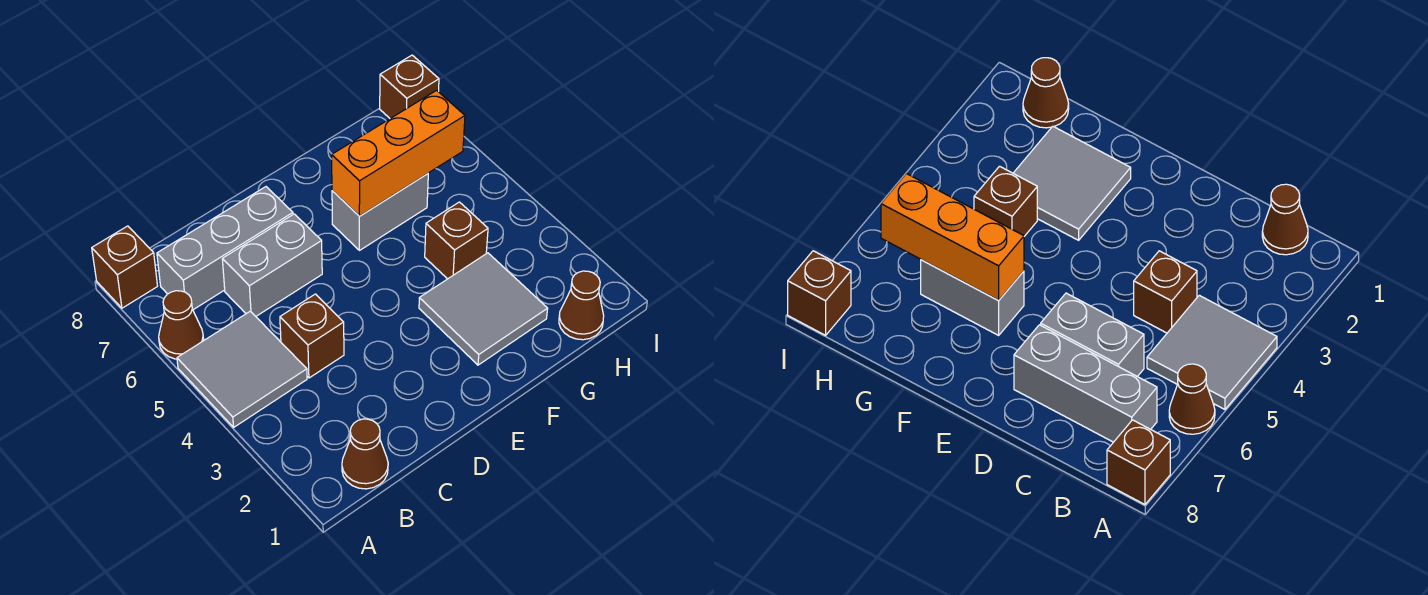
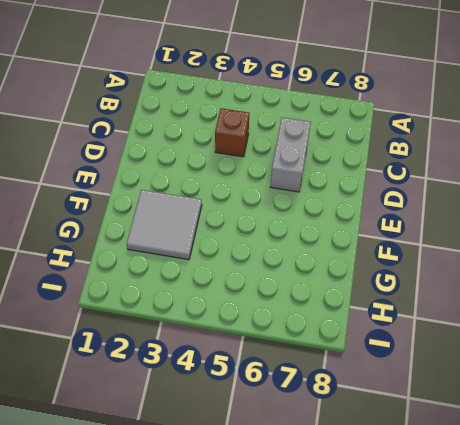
none -> grey 2x2 tile [177,311,307,427]
none -> brown 1x1 cone [159,291,204,359]
none -> brown 1x1 brick [92,226,157,308]

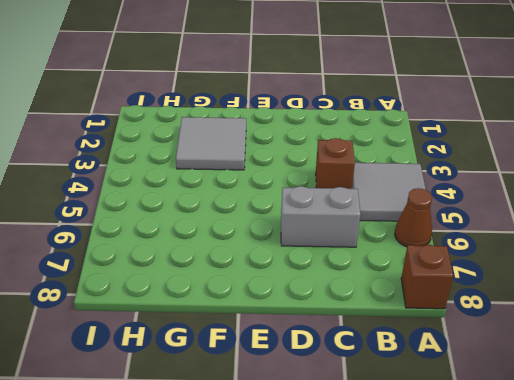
none -> brown 1x1 cone [342,419,388,489]
none -> grey 1x3 brick [157,187,293,310]
none -> grey 1x2 brick [332,174,428,250]

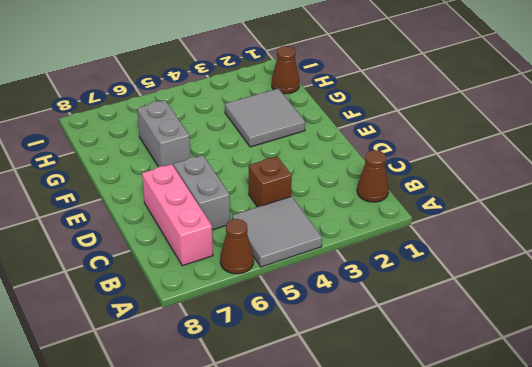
pink 1x3 brick [142,164,213,266] -> grey 1x3 brick [157,187,293,310]
none -> brown 1x1 brick [92,226,157,308]
none -> brown 1x1 brick [425,202,488,279]
none -> brown 1x1 brick [380,55,439,118]

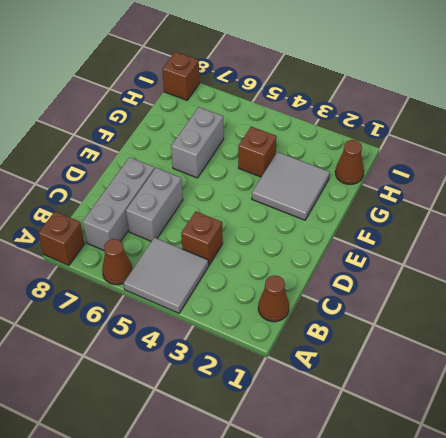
none -> orange 1x3 brick [332,90,465,216]

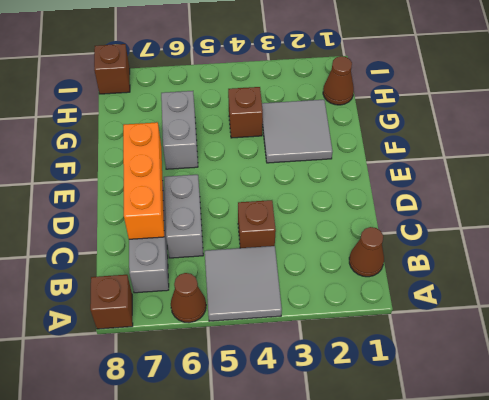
orange 1x3 brick [123,122,164,239] -> orange 1x3 brick moved to [332,90,465,216]

